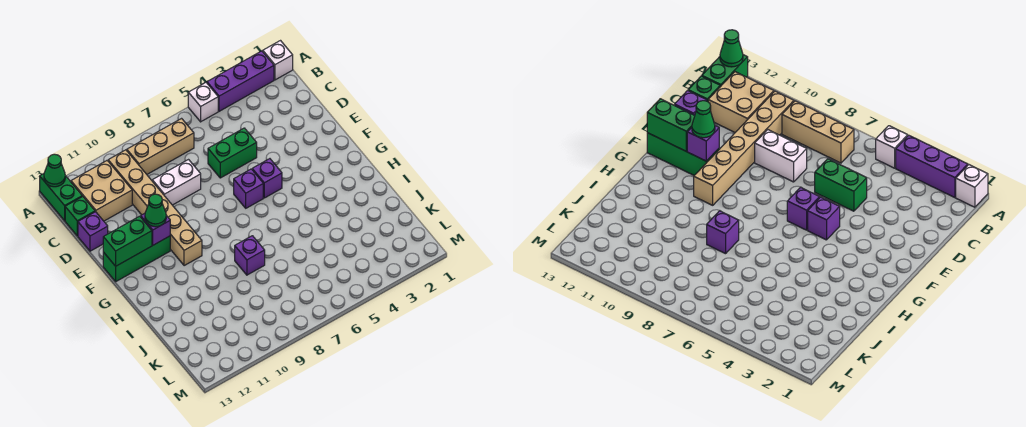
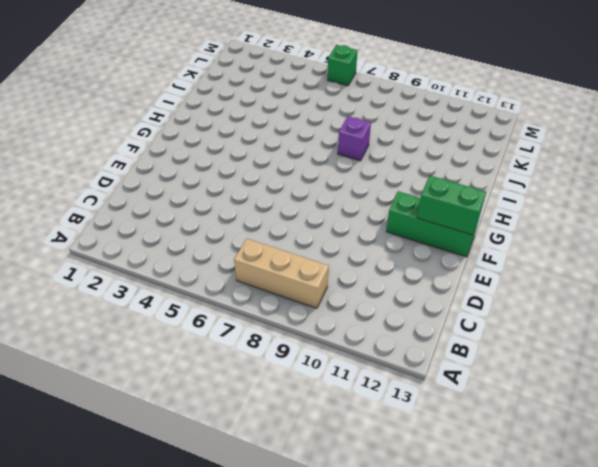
green 1x1 brick [327,45,358,86] -> green 1x1 brick moved to [65,196,95,236]
none -> white 1x1 brick [263,41,293,80]
none -> purple 1x3 brick [207,51,274,111]
none -> white 1x1 brick [188,83,218,122]

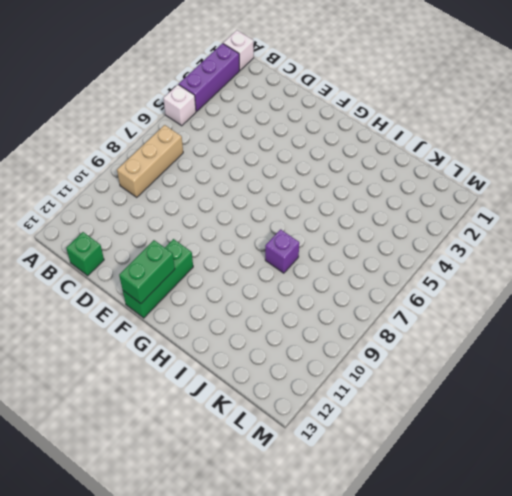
none -> green 1x2 brick [40,174,82,221]
none -> tan 1x6 brick [108,150,202,266]
none -> tan 2x2 brick [71,161,132,221]

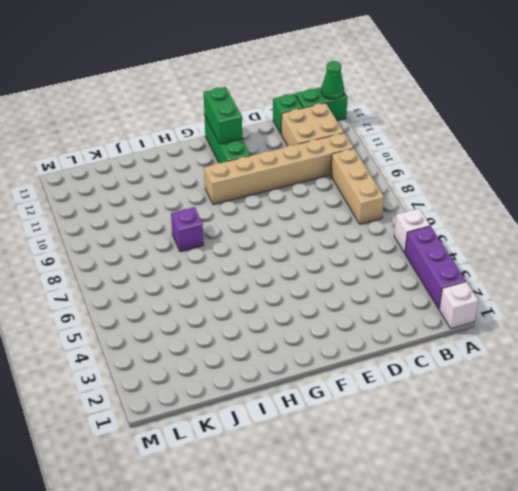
none -> green 1x2 brick [208,128,257,178]
none -> white 1x2 brick [152,160,201,205]
none -> purple 1x1 brick [78,212,108,251]

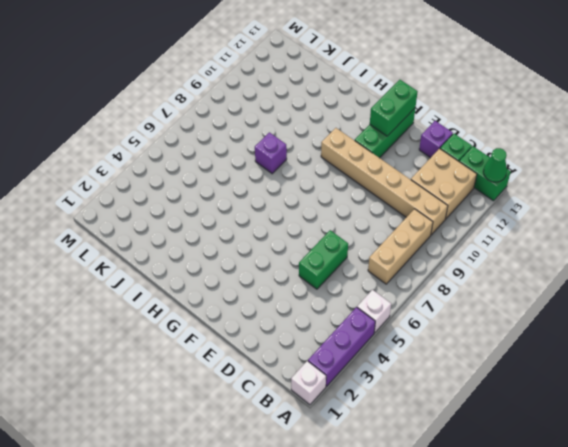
none -> white 1x2 brick [152,160,201,205]
none -> purple 1x1 brick [252,159,282,198]
none -> purple 1x1 brick [234,169,263,208]

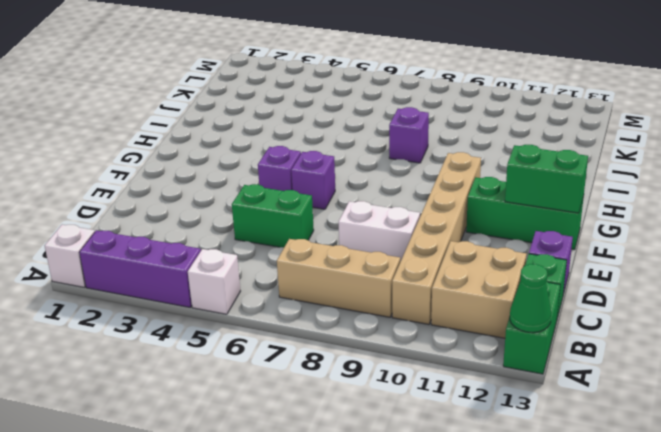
none -> purple 1x1 brick [141,213,170,245]
none -> green 1x1 cone [145,194,166,227]

